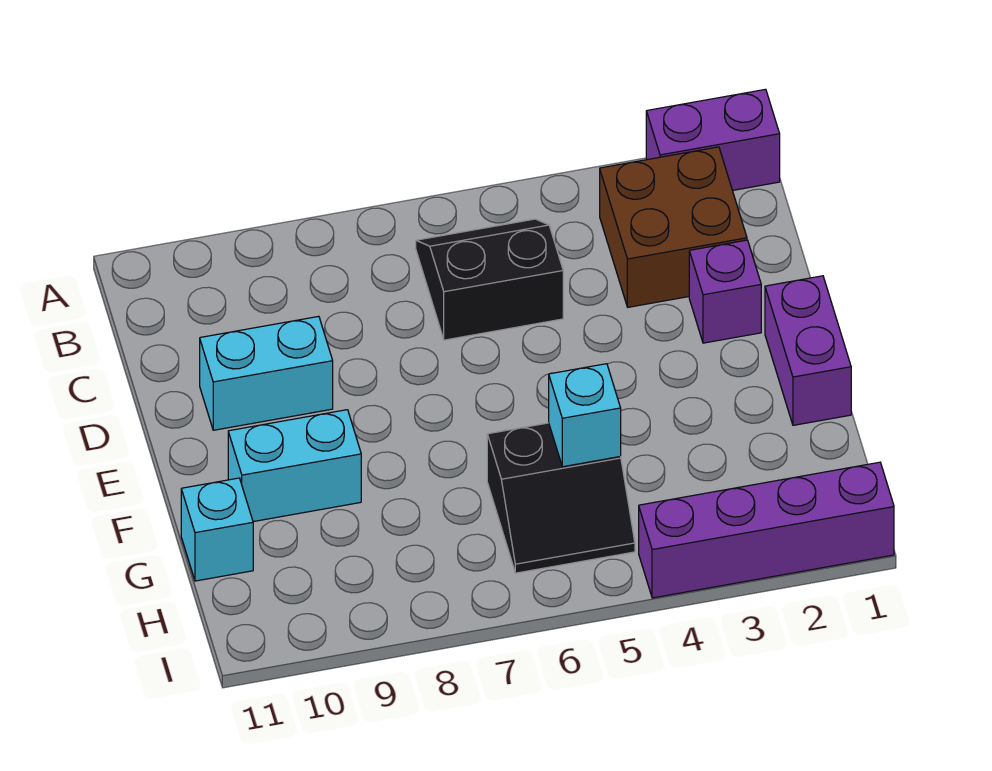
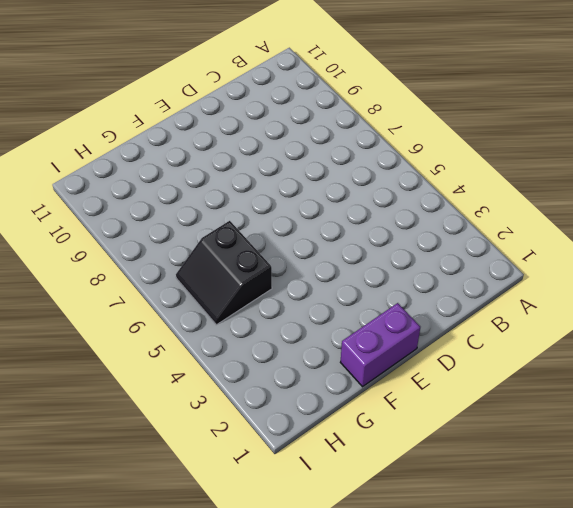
none -> purple 1x2 brick [646,89,780,190]
none -> brown 2x2 brick [600,147,747,307]

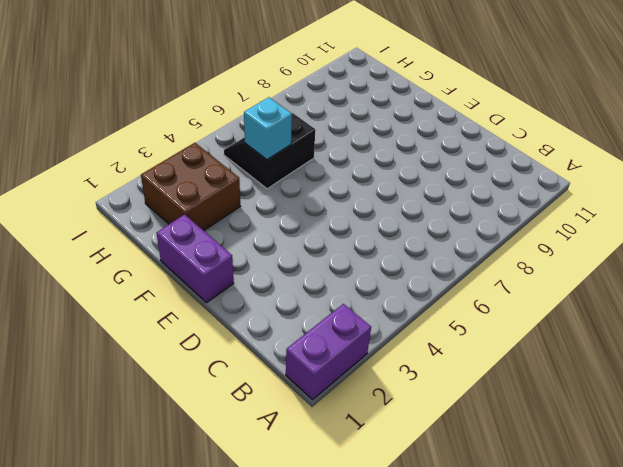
brown 2x2 brick [141,143,240,231] -> brown 2x2 brick moved to [600,147,747,307]
none -> black 2x2 slope [416,219,563,340]
none -> purple 1x1 brick [689,240,761,343]

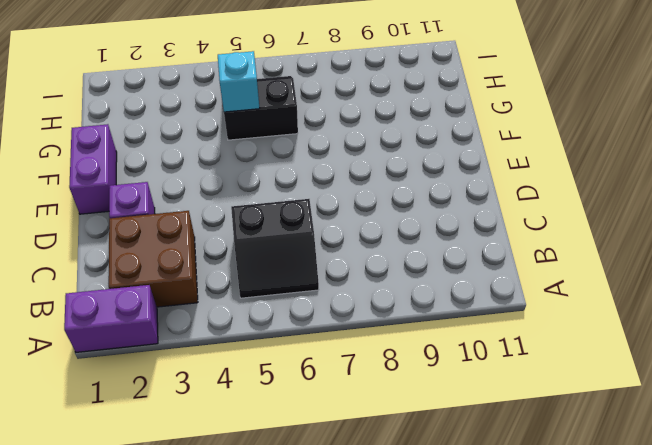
none -> cyan 1x2 brick [200,316,333,430]
none -> cyan 1x2 brick [228,410,361,522]

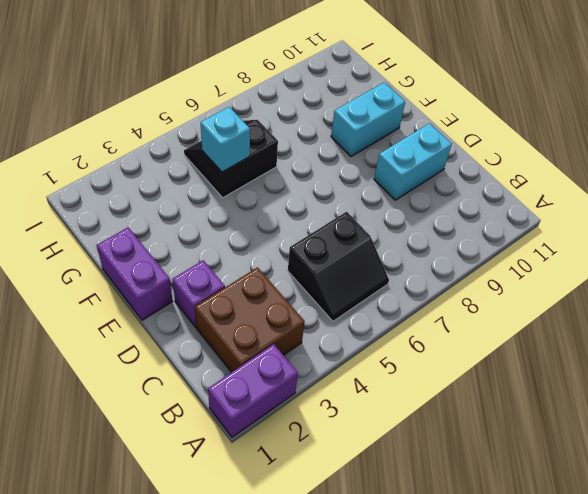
none -> cyan 1x1 brick [181,478,253,581]
none -> purple 1x4 brick [639,462,894,598]

